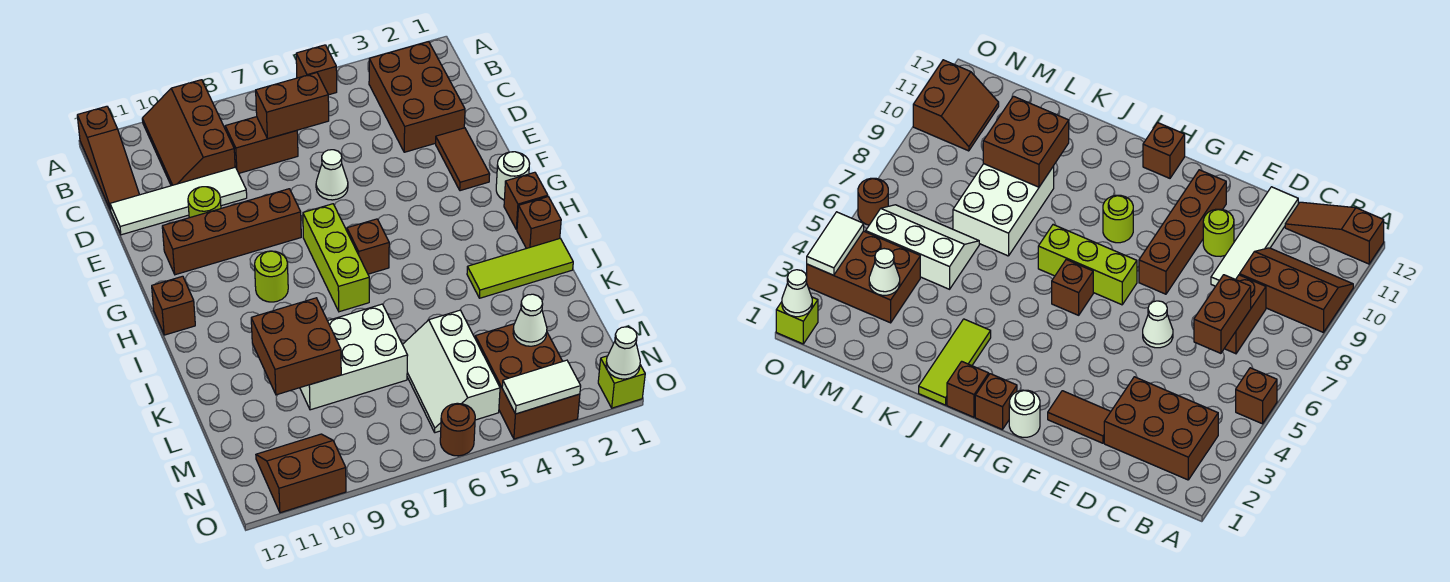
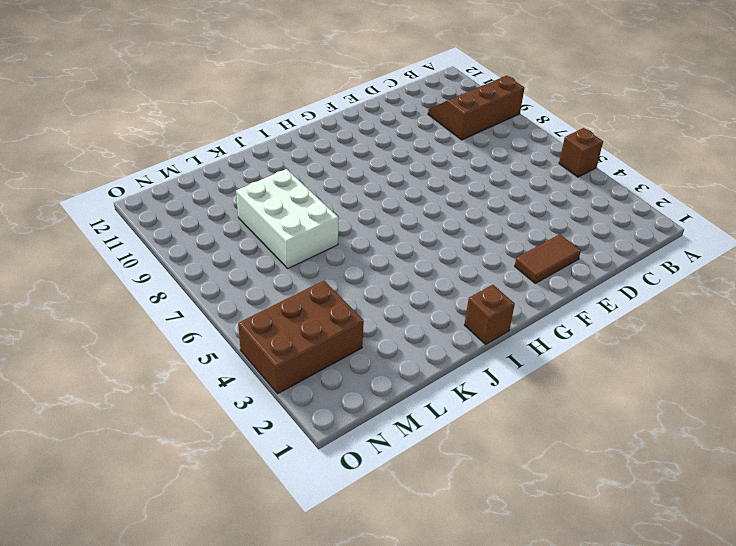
none -> brown 1x3 slope [77,106,139,210]
none -> brown 2x3 brick [369,42,465,152]
none -> brown 1x2 brick [225,117,298,173]

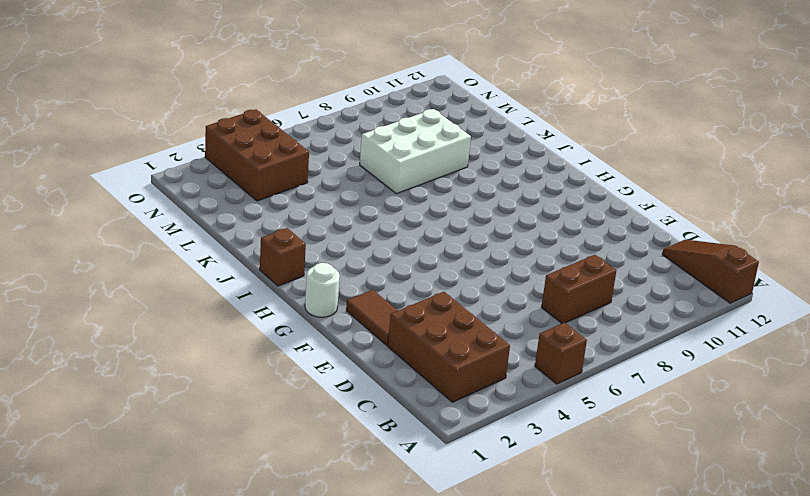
none -> brown 2x3 slope [142,80,235,186]
none -> white 1x4 tile [110,167,247,235]
none -> white 1x1 cone [316,150,348,200]

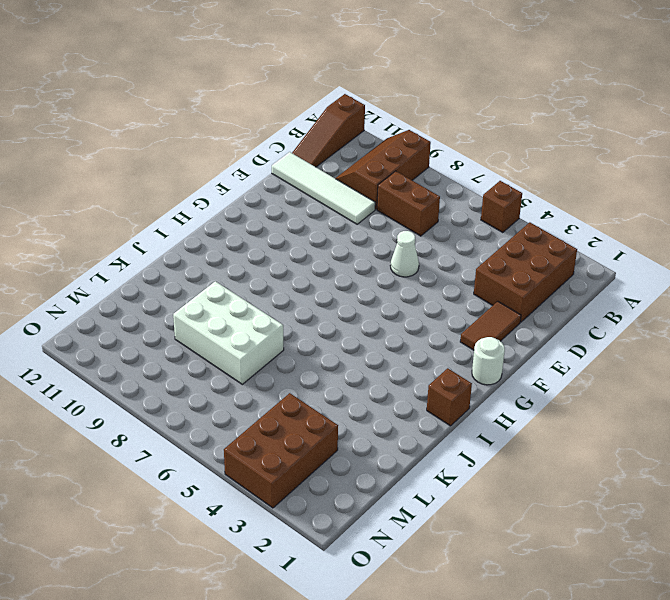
none -> lime 1x1 round brick [188,187,221,218]
none -> brown 1x4 brick [162,189,301,275]
none -> lime 1x3 brick [303,204,369,312]

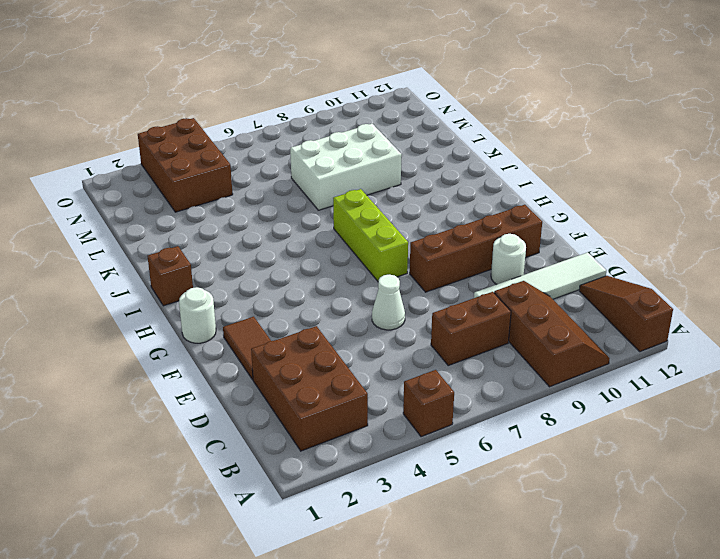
white 1x1 round brick [491,234,526,284] -> lime 1x1 round brick [188,187,221,218]
none -> brown 1x1 brick [504,172,548,230]
none -> brown 1x1 brick [347,219,389,274]
none -> lime 1x1 round brick [255,251,288,302]

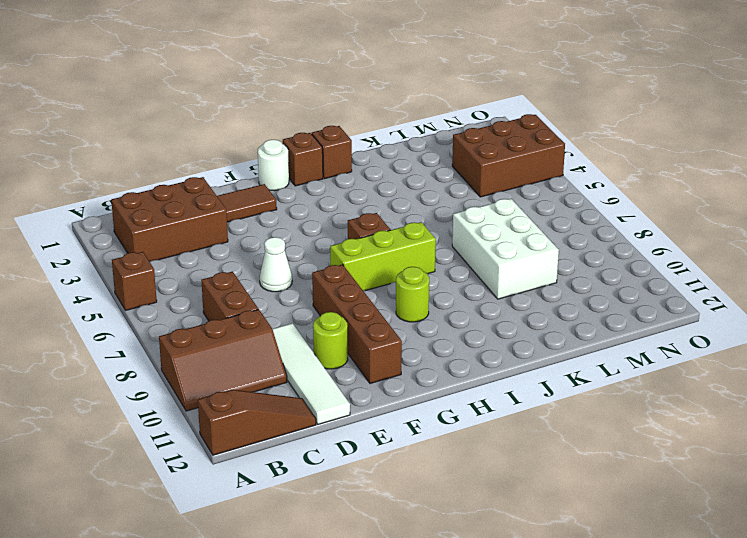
none -> brown 1x1 brick [152,276,195,335]
none -> lime 1x3 tile [467,239,573,298]
none -> white 2x3 slope [402,310,500,433]

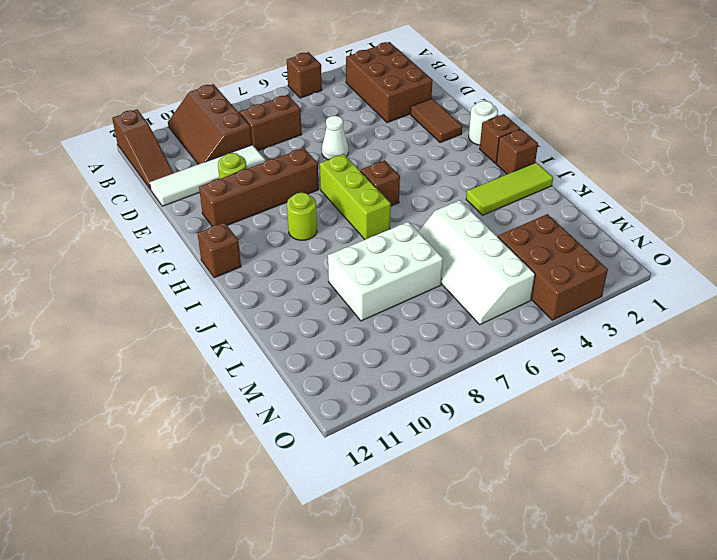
white 2x4 slope [418,200,535,325] -> white 2x3 slope [402,310,500,433]
none -> brown 2x2 slope [256,434,346,513]
none -> lime 1x1 brick [598,356,645,408]
none -> brown 1x1 round brick [440,403,475,456]

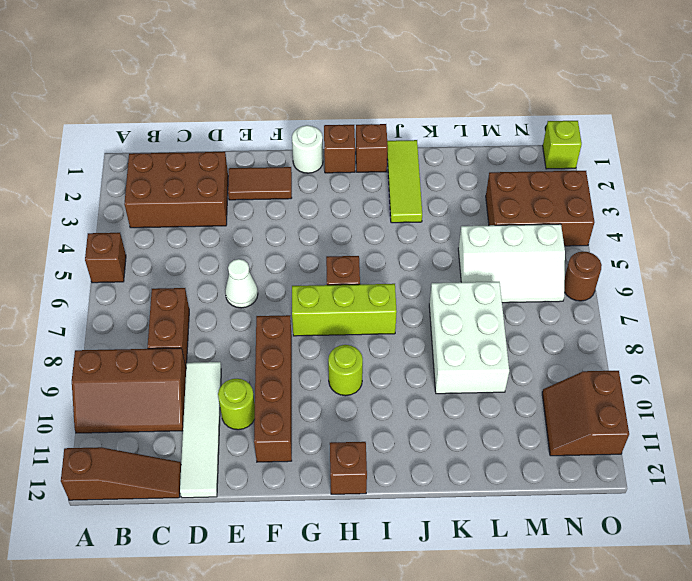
none -> brown 1x2 brick [256,73,329,139]
none -> brown 2x2 brick [251,298,341,395]
none -> white 1x1 cone [513,294,547,346]

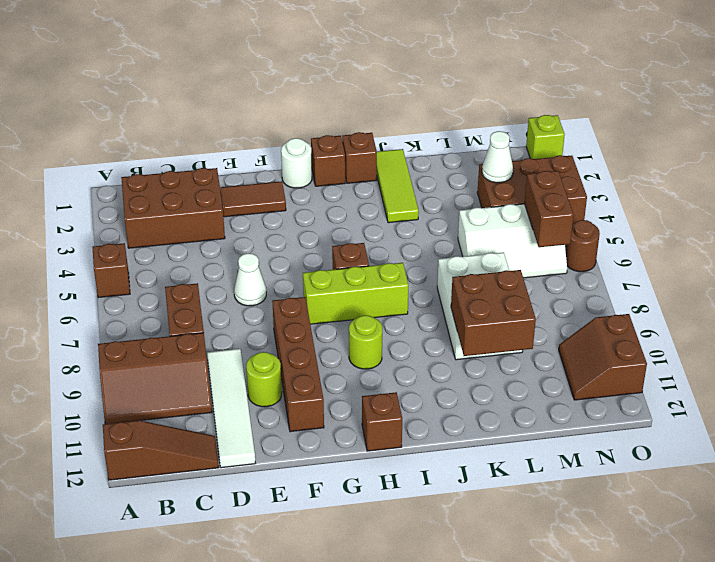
brown 1x2 brick [525,171,573,247] -> brown 1x2 brick moved to [256,73,329,139]
none -> white 1x1 cone [606,327,640,379]
none -> white 1x2 tile [502,360,581,414]

